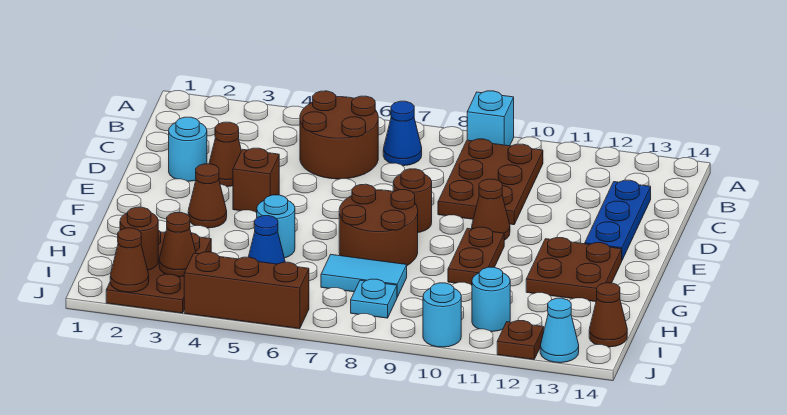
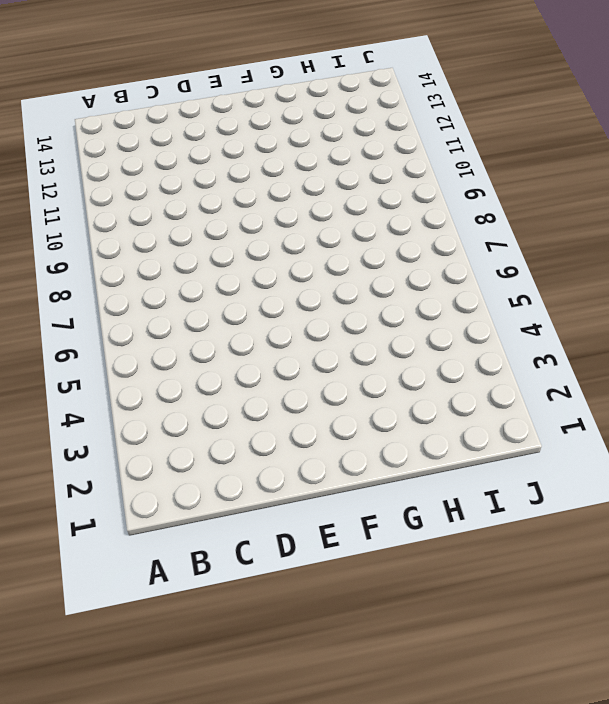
none -> cyan 1x1 brick [467,91,514,146]
none -> brown 2x2 round brick [300,91,378,179]
none -> blue 1x1 cone [383,101,422,166]

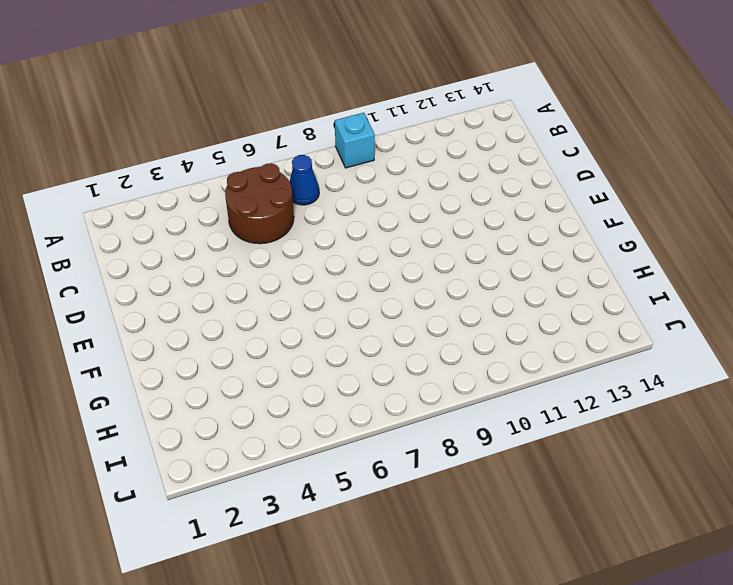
none -> brown 2x3 plate [438,139,543,225]
none -> blue 1x3 plate [585,180,651,260]
none -> cyan 1x1 round brick [169,117,207,181]

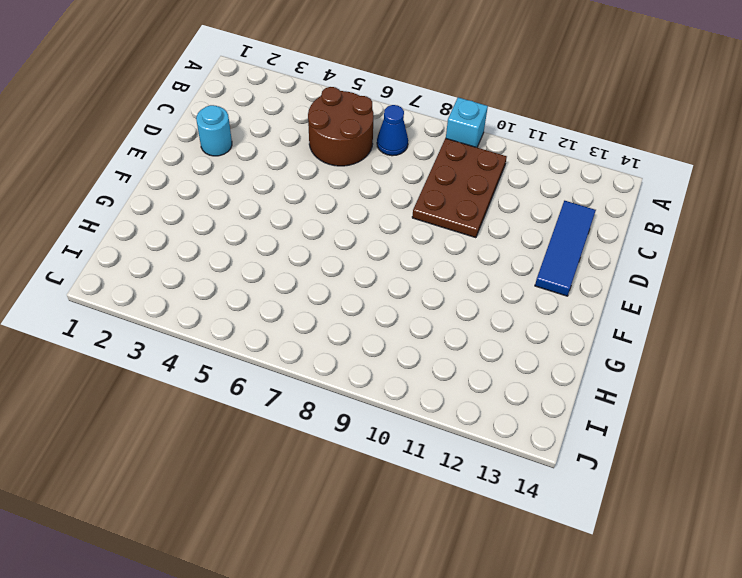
blue 1x3 tile [535,201,596,296] -> blue 1x3 plate [585,180,651,260]
none -> brown 1x1 cone [209,122,241,186]
none -> brown 1x1 brick [233,148,279,213]
none -> brown 1x1 round brick [393,169,432,232]

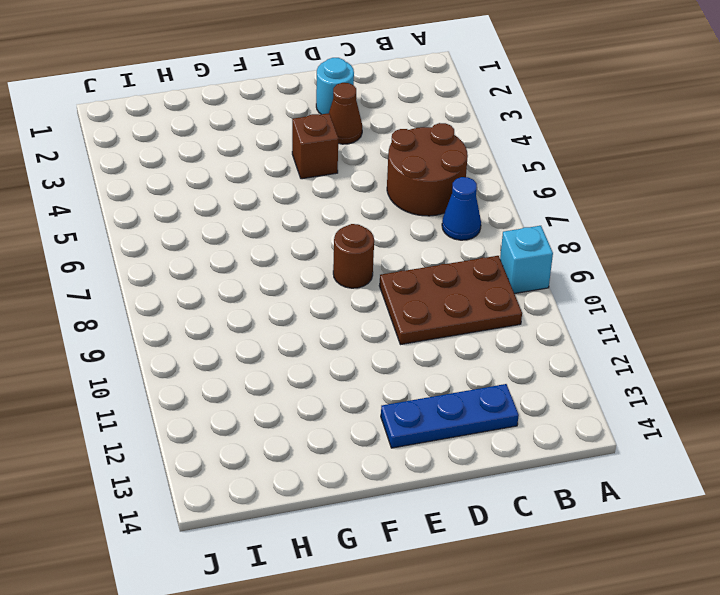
none -> brown 1x1 cone [472,179,510,240]
none -> brown 1x1 cone [188,164,227,228]
none -> brown 2x2 round brick [339,184,418,265]

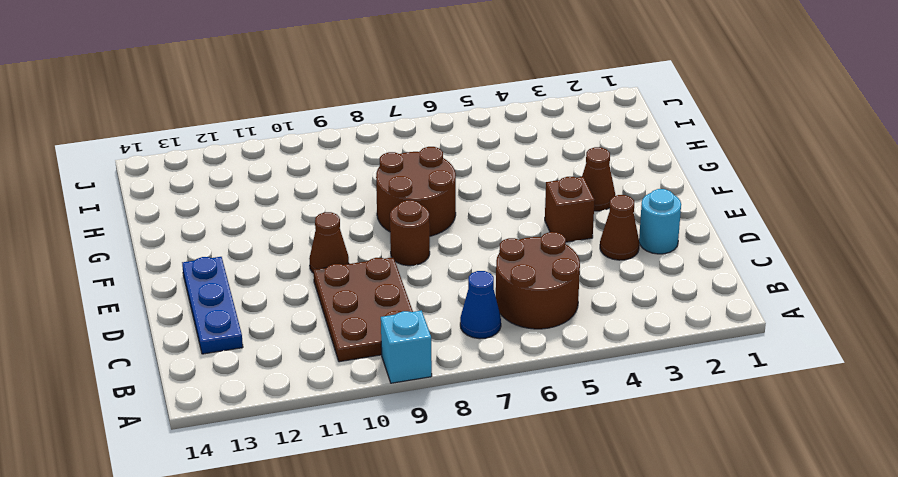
none -> brown 1x2 plate [448,227,504,285]
none -> brown 2x2 plate [526,238,622,302]
none -> cyan 1x1 round brick [257,195,295,258]

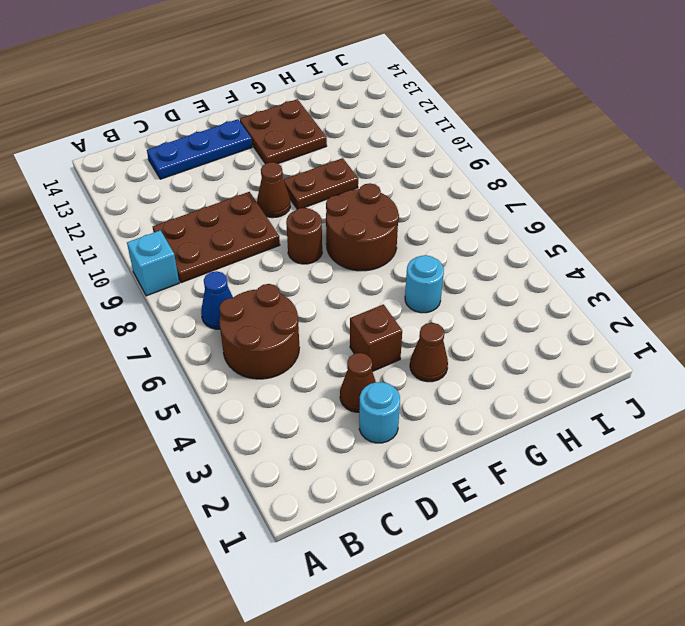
none -> brown 2x3 plate [106,230,211,313]
none -> blue 1x1 cone [249,216,285,264]
none -> cyan 1x2 tile [321,255,407,297]

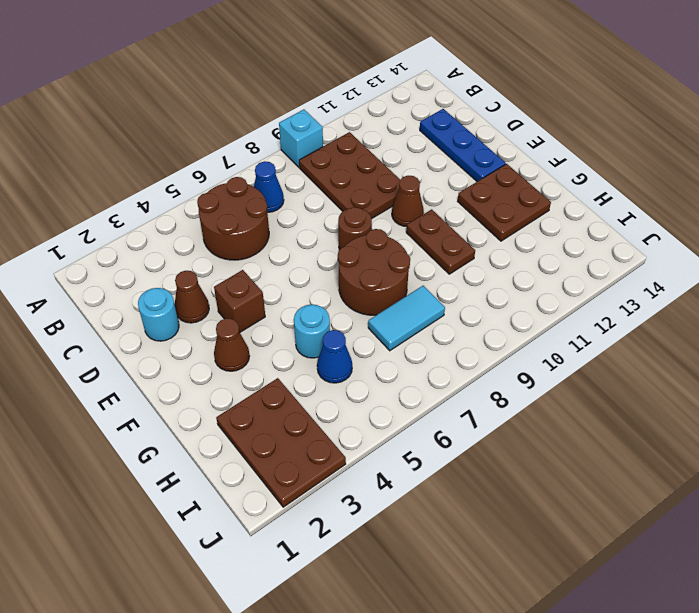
none -> cyan 1x1 plate [351,279,397,318]
none -> cyan 1x1 round brick [472,267,510,332]
none -> brown 1x1 cone [589,283,627,347]

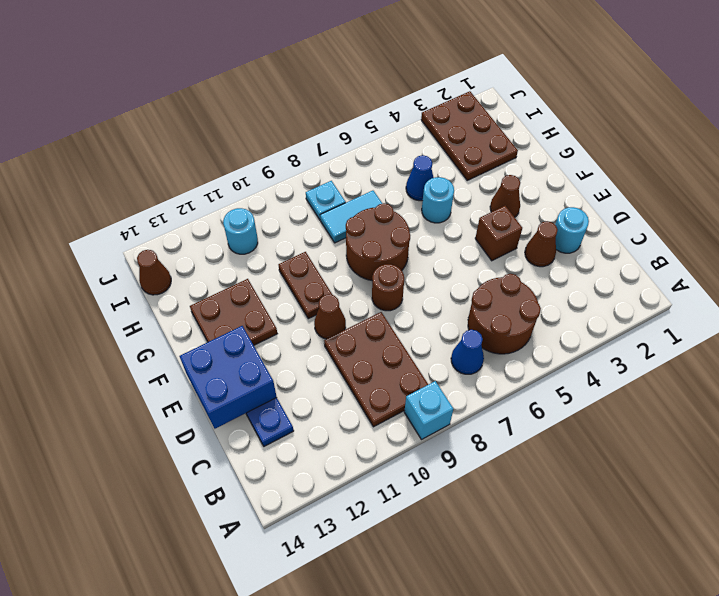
blue 2x2 brick [179,326,277,429] -> none
none -> brown 1x3 brick [184,252,309,329]
none -> cyan 1x1 round brick [423,283,461,347]
none -> brown 1x1 plate [497,321,544,360]

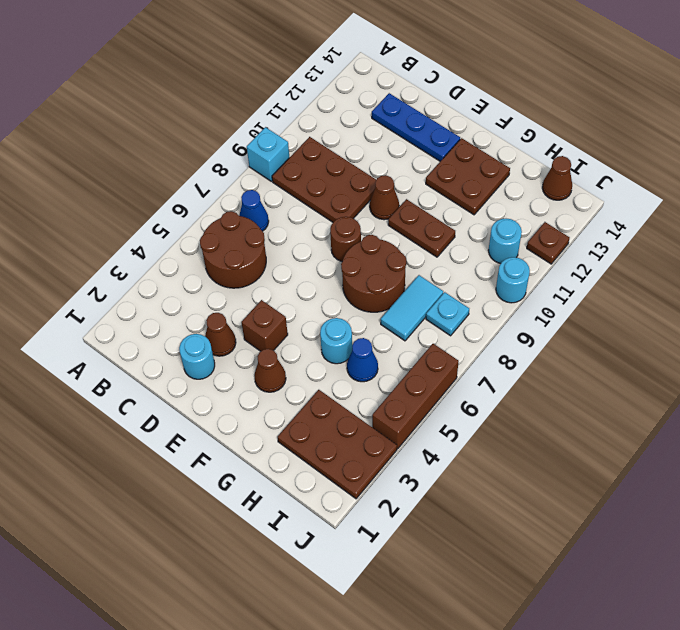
none -> cyan 1x1 cone [540,298,579,363]
none -> brown 1x1 round brick [120,207,158,270]
none -> brown 1x1 cone [159,213,196,277]

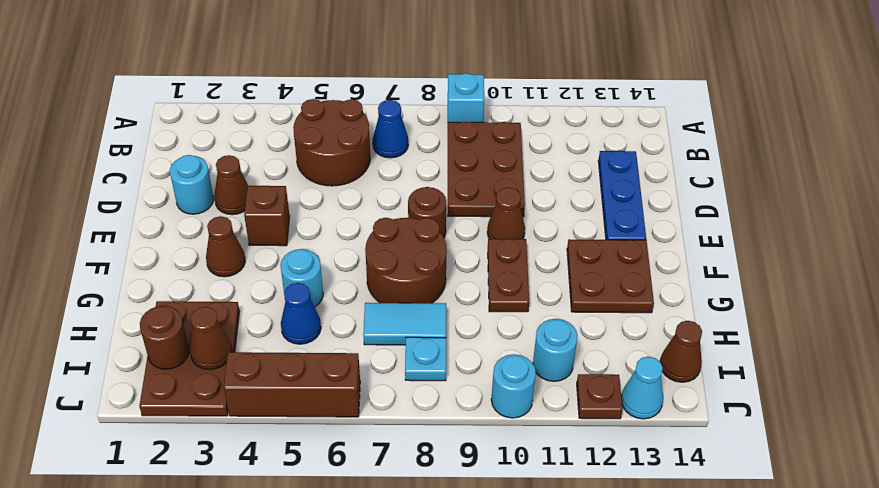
none -> brown 1x1 cone [110,228,149,292]

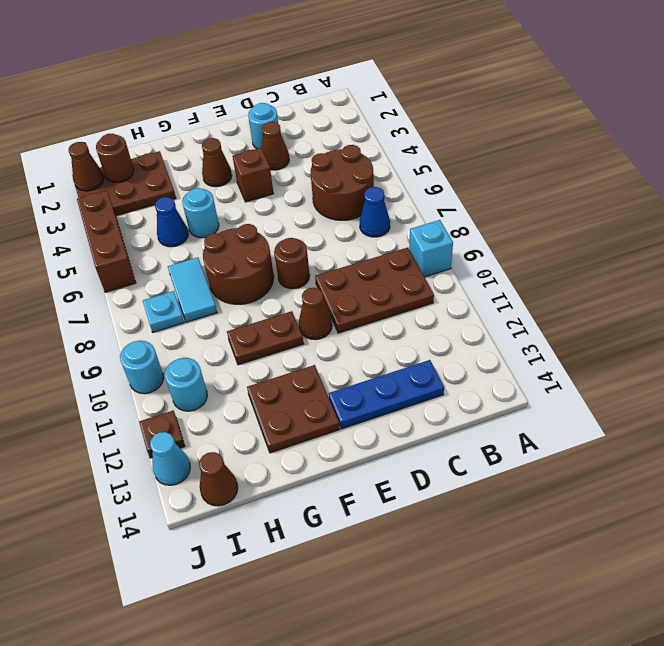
none -> brown 1x1 cone [159,213,196,277]

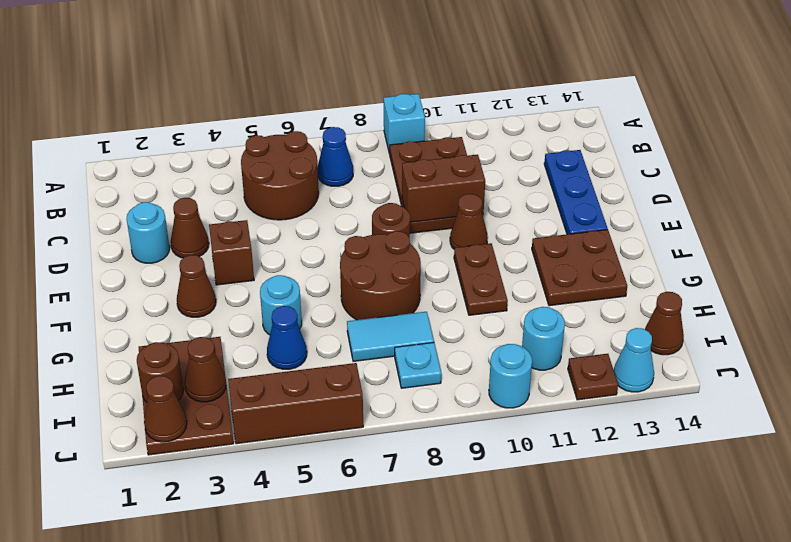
brown 1x2 brick [402,155,485,222] -> none

